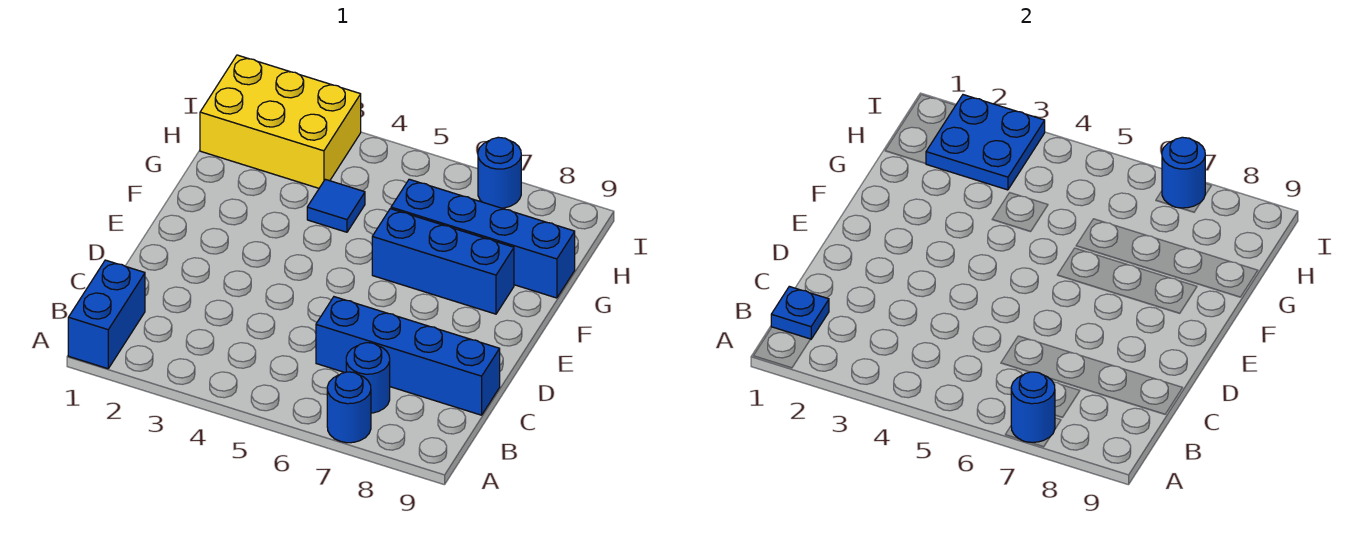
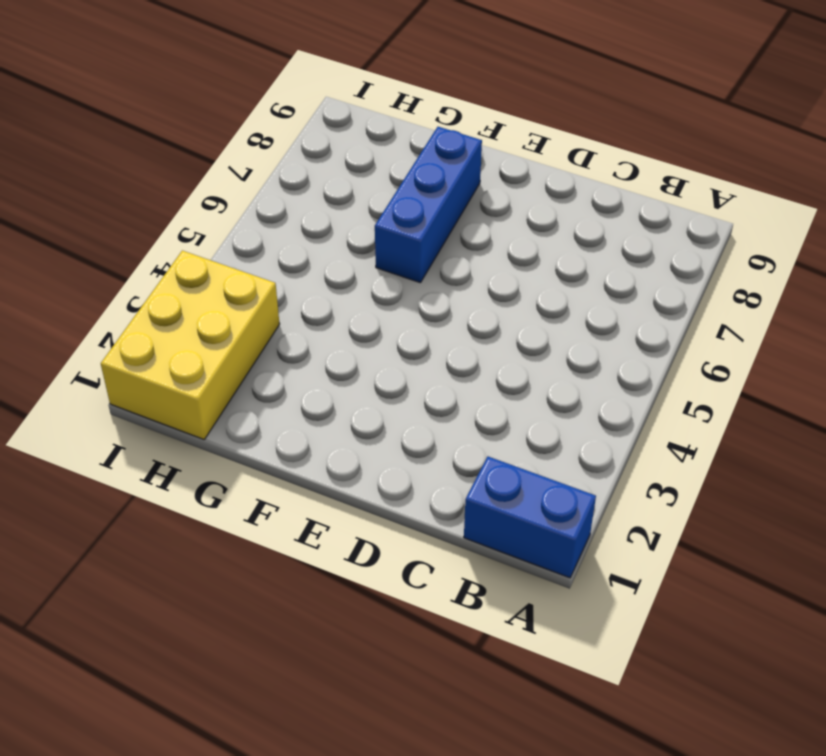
none -> blue 1x1 round brick [327,372,371,443]
none -> blue 1x1 round brick [346,343,390,413]
none -> blue 1x4 brick [316,297,500,415]

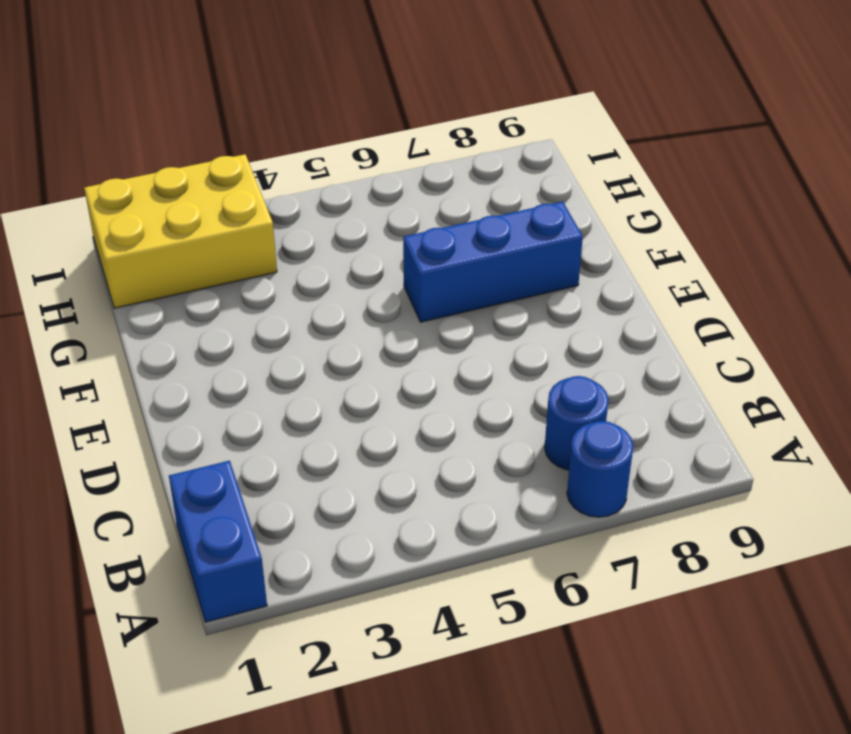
none -> blue 1x4 brick [316,297,500,415]
none -> blue 1x1 tile [307,179,365,232]
none -> blue 1x4 brick [391,179,575,298]

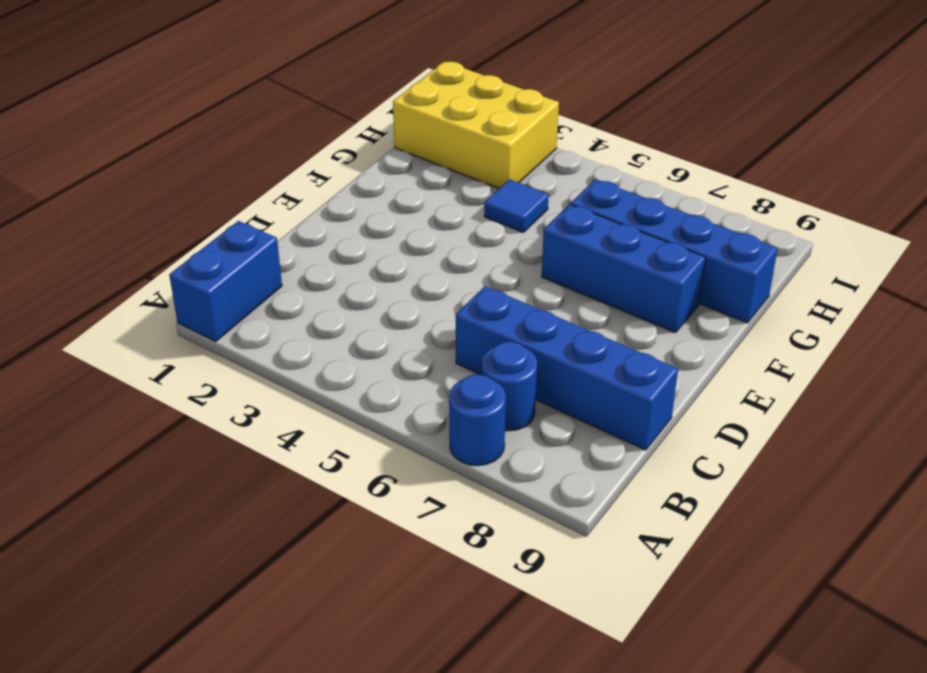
none -> blue 1x1 round brick [478,137,521,208]
none -> blue 1x1 round brick [1011,372,1055,442]
none -> blue 1x1 plate [771,286,829,339]

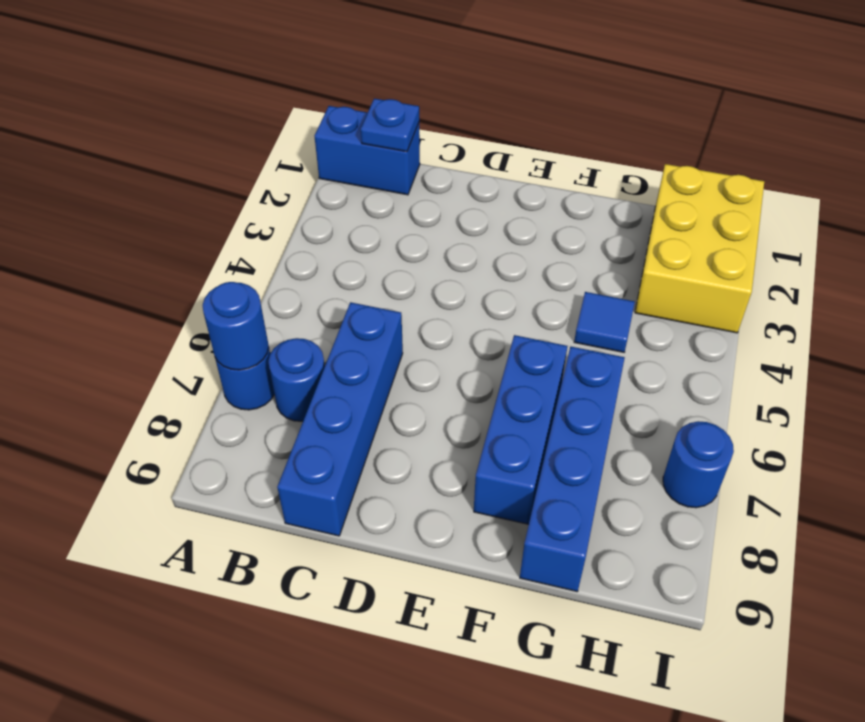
none -> blue 2x2 plate [926,95,1045,190]
none -> blue 1x1 round brick [1162,137,1205,208]

